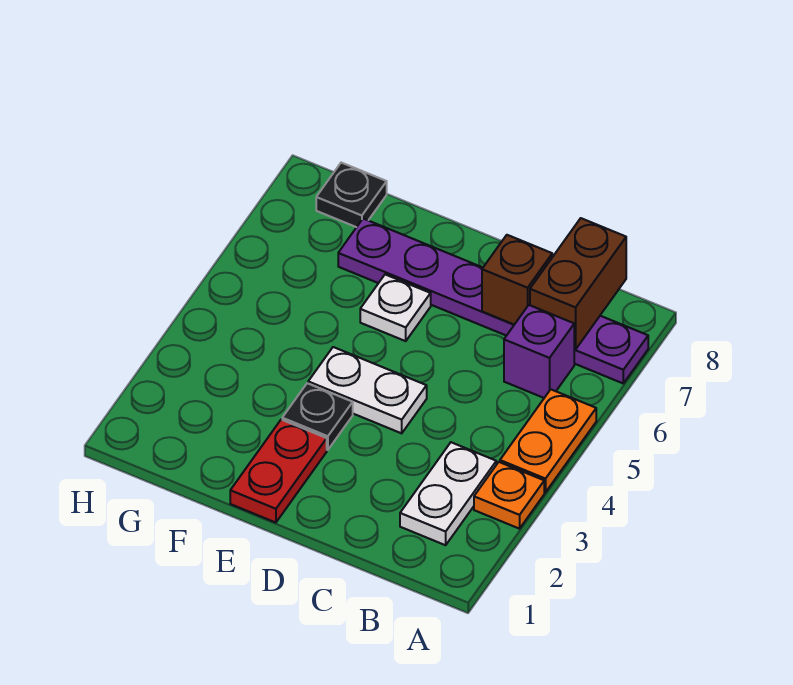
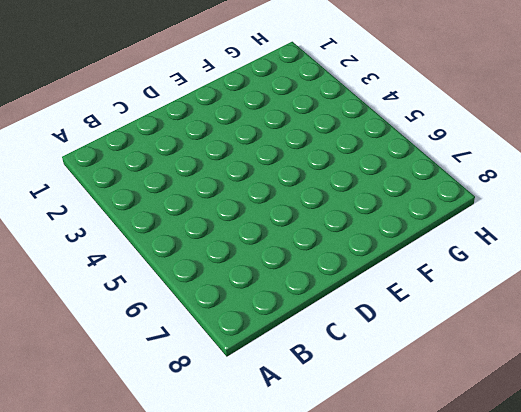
none -> orange 1x1 plate [474,462,544,529]
none -> orange 1x2 plate [500,390,596,492]
none -> purple 1x6 plate [338,219,648,383]

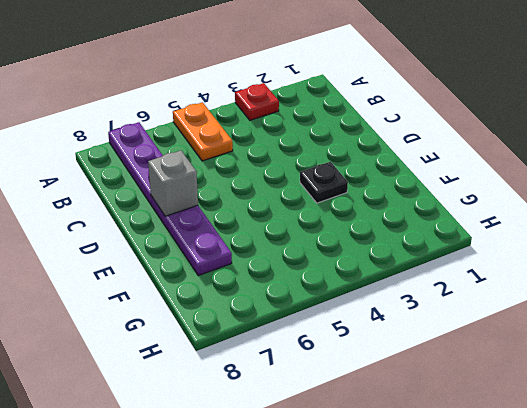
red 1x1 plate [235,83,279,120] -> orange 1x1 plate [474,462,544,529]
orange 1x2 plate [173,102,233,161] -> orange 1x2 plate turned to [500,390,596,492]
grey 1x1 brick [148,151,198,216] -> none
none -> white 1x2 plate [400,442,496,545]
none -> purple 1x1 brick [504,305,574,398]
none -> white 1x2 plate [308,347,427,433]

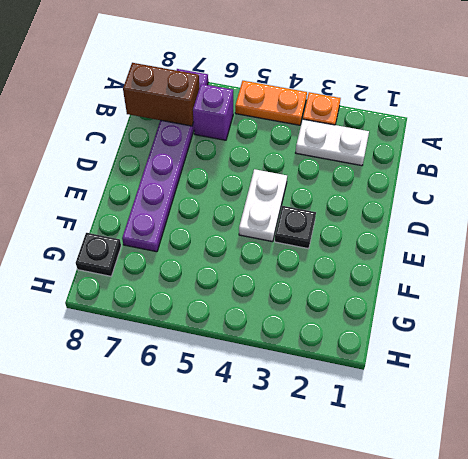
none -> red 1x2 plate [230,420,327,523]
none -> white 1x1 plate [360,275,431,341]
none -> brown 1x1 brick [482,235,552,325]

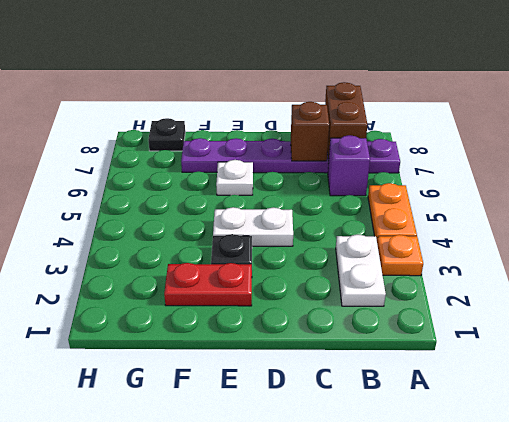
red 1x2 plate [164,263,252,306] -> red 1x2 plate turned to [230,420,327,523]

